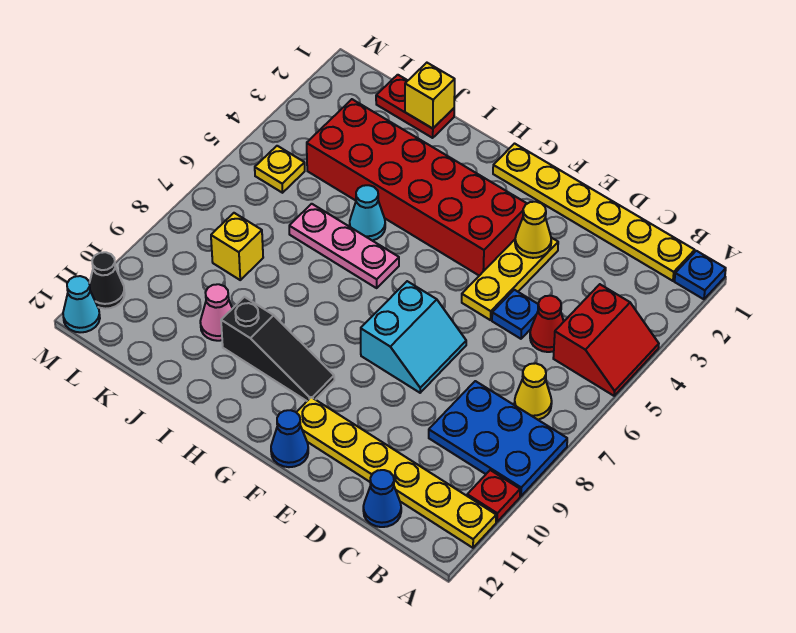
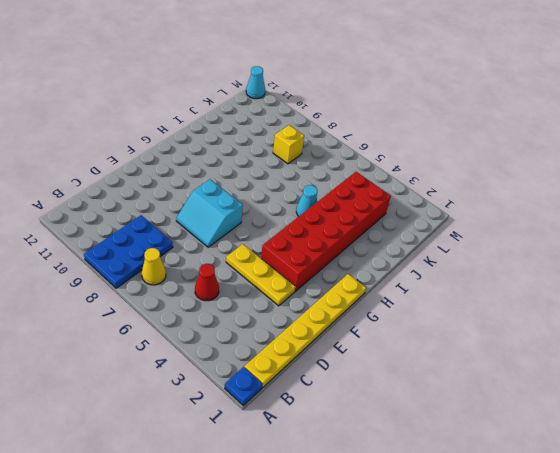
none -> red 2x2 slope [553,284,659,396]
none -> red 1x1 plate [467,470,520,522]
none -> yellow 1x6 plate [296,397,496,548]

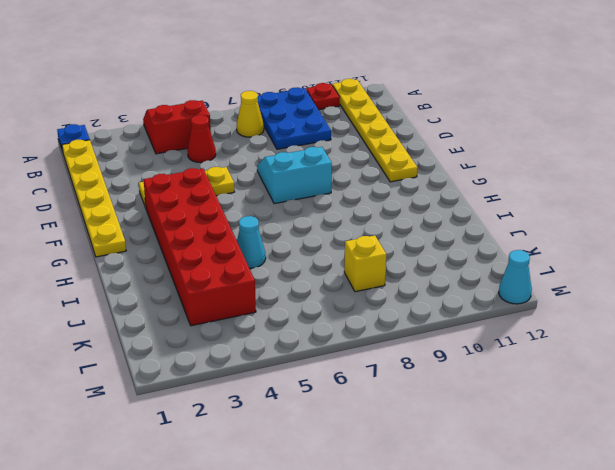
none -> blue 1x1 cone [363,470,401,527]
none -> blue 1x1 plate [492,290,538,339]
none -> blue 1x1 cone [271,410,308,467]

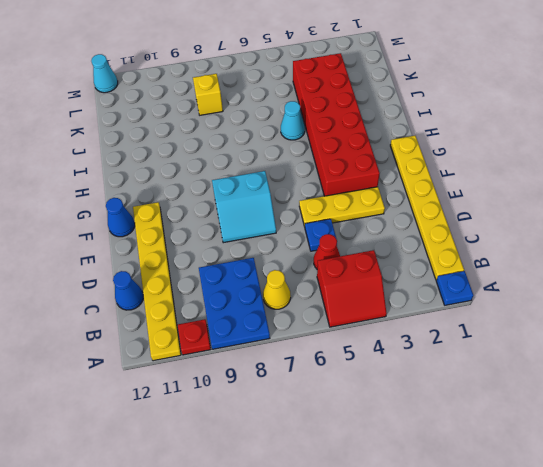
none -> black 1x3 slope [221,297,334,401]
none -> pink 1x3 plate [289,204,399,288]
none -> red 1x2 plate [376,75,454,138]

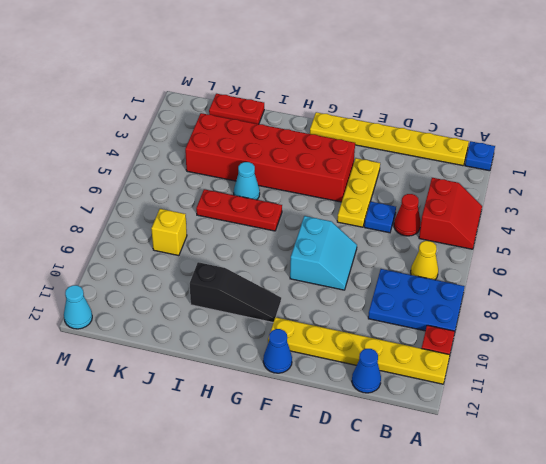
red 1x3 plate [196,189,282,231] -> pink 1x3 plate [289,204,399,288]
none -> pink 1x1 cone [200,284,232,341]
none -> yellow 1x1 plate [255,146,305,193]
none -> black 1x1 cone [89,252,125,309]

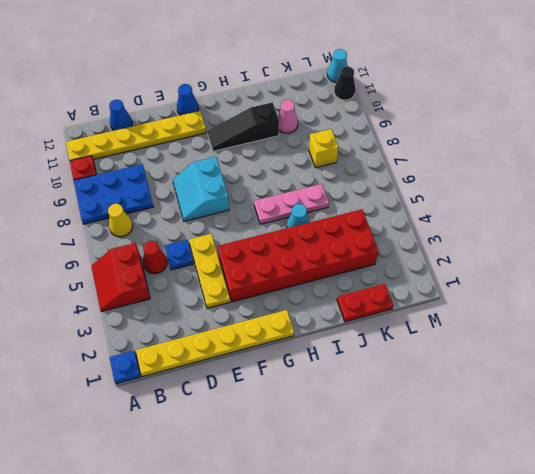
none -> yellow 1x1 plate [255,146,305,193]
none -> yellow 1x1 cone [515,202,551,258]
none -> yellow 1x1 brick [405,63,455,129]

